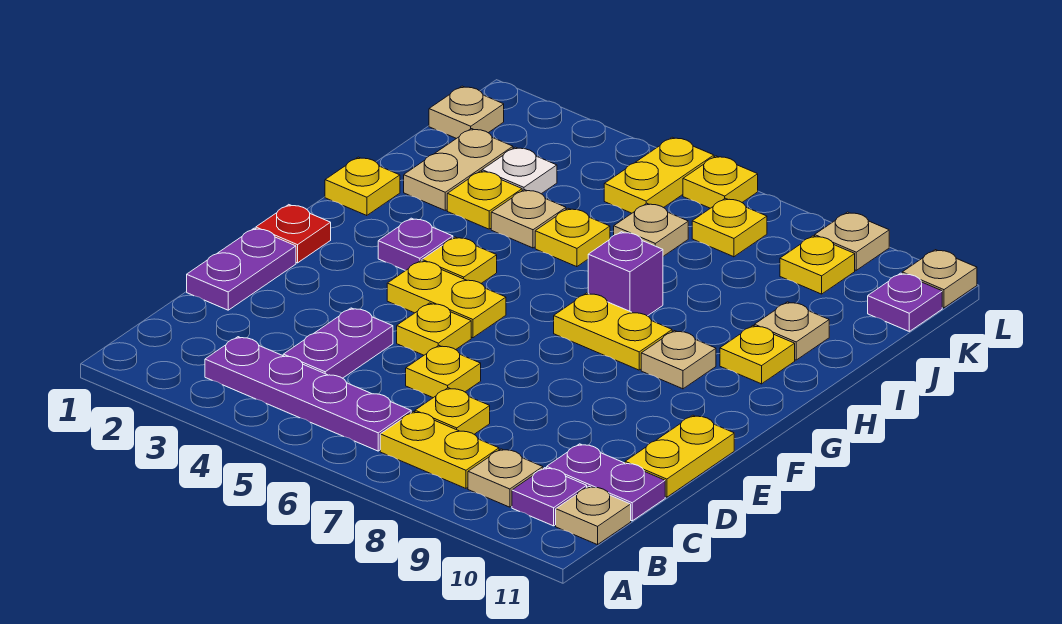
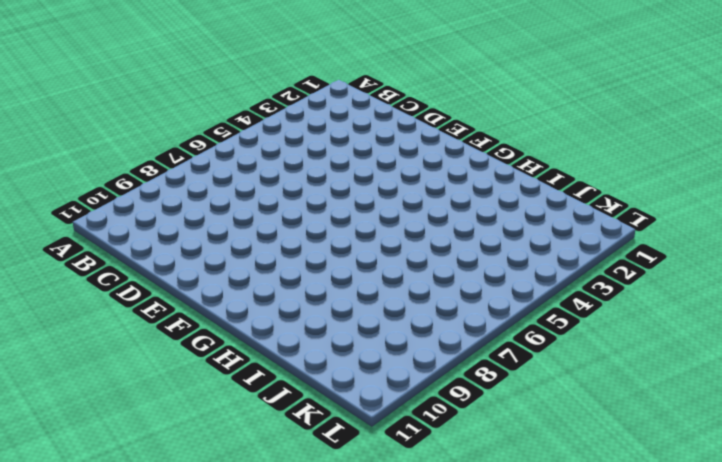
none -> purple 1x4 plate [205,337,411,451]
none -> yellow 1x2 plate [380,412,499,488]
none -> tan 1x1 plate [468,449,543,507]
none -> purple 1x1 plate [512,468,587,526]

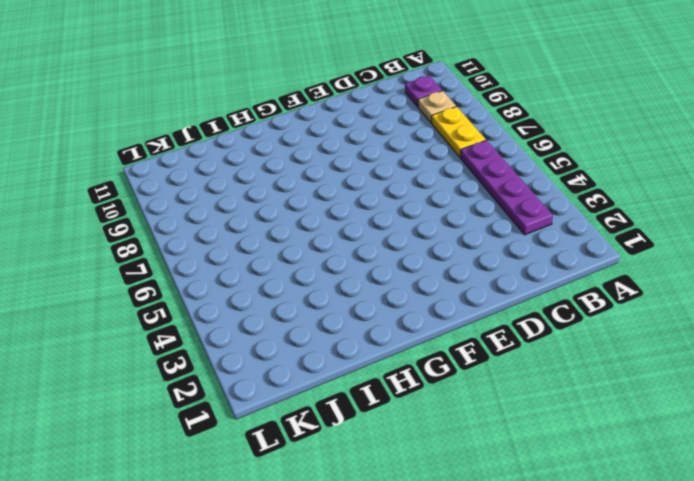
none -> tan 1x1 plate [556,486,631,545]
none -> purple 1x2 plate [283,308,393,378]
none -> yellow 1x1 plate [415,388,490,434]
none -> purple 1x2 plate [547,444,665,521]

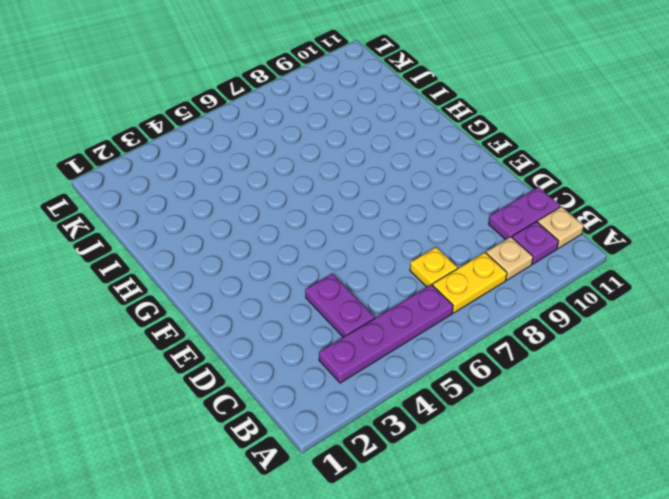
none -> purple 1x2 plate [187,228,296,310]
none -> yellow 1x1 plate [406,345,481,398]
none -> yellow 1x2 plate [625,415,734,497]
none -> yellow 1x1 plate [397,303,471,355]

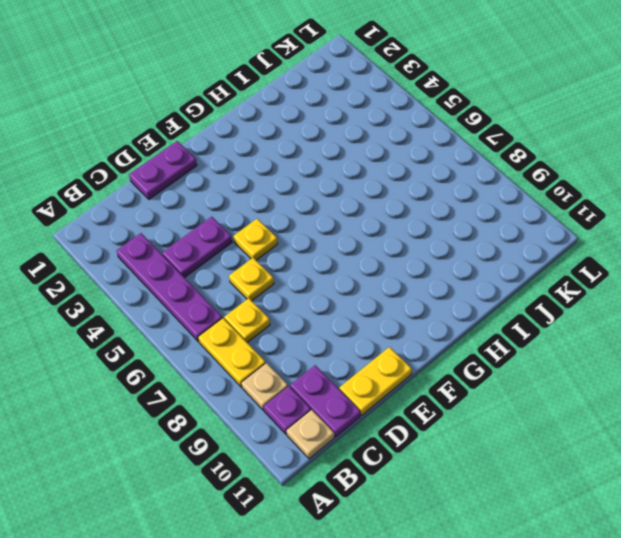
none -> red 1x1 plate [256,205,331,263]
none -> yellow 1x2 plate [387,261,506,338]
none -> purple 1x1 plate [378,218,453,271]
none -> yellow 1x1 plate [422,237,497,283]

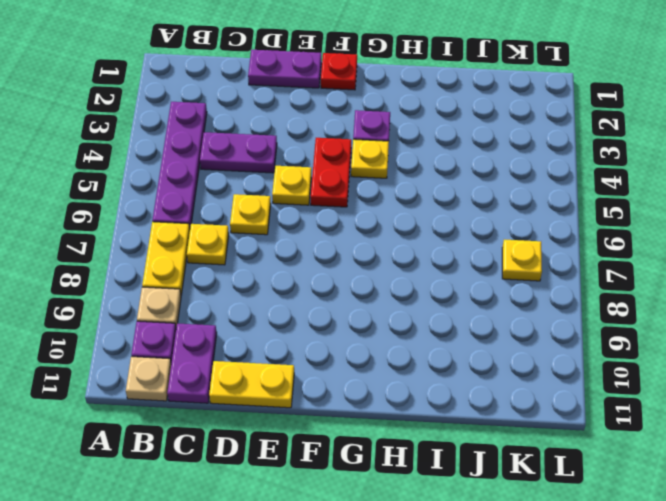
red 1x2 plate [311,138,351,207] -> yellow 1x2 plate [387,261,506,338]
none -> yellow 1x2 plate [554,293,672,370]
none -> tan 1x1 plate [641,331,716,389]
none -> yellow 1x1 plate [325,157,400,216]
none -> purple 1x1 brick [588,232,663,316]

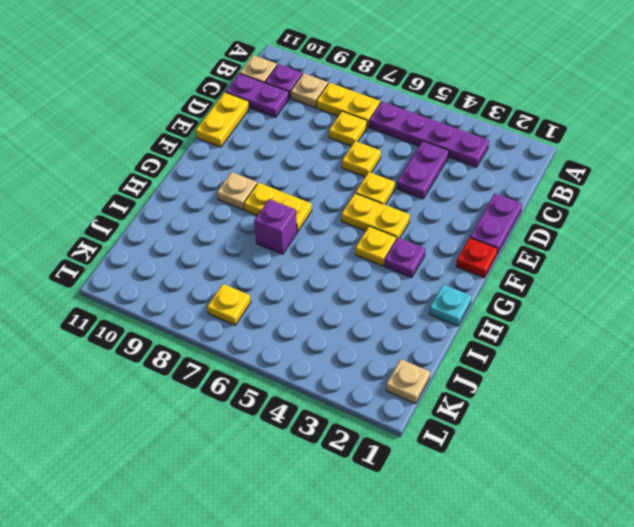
cyan 1x1 plate [429,284,472,326] -> yellow 1x1 plate [325,157,400,216]
none -> yellow 1x1 plate [720,326,795,384]
none -> tan 1x2 plate [404,129,513,210]
none -> yellow 1x1 plate [447,171,522,229]
none -> tan 1x1 plate [491,190,566,248]

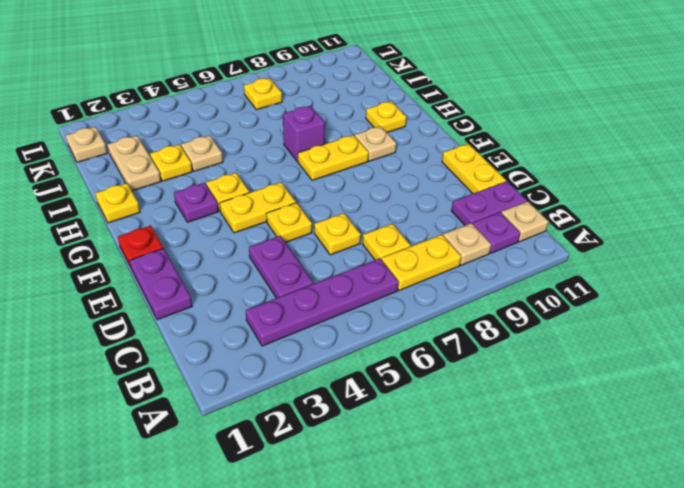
none -> yellow 1x1 plate [535,208,610,267]
none -> tan 1x1 plate [754,302,829,360]
none -> white 1x1 plate [482,147,557,194]
none -> tan 1x1 plate [614,203,688,256]

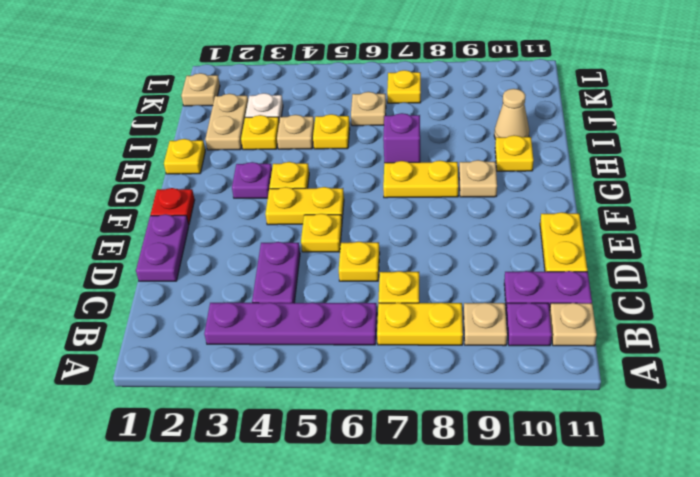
tan 1x1 cone [494,89,529,139] -> tan 1x1 plate [754,302,829,360]
none -> yellow 1x2 plate [604,137,714,213]
none -> yellow 1x1 plate [780,236,855,294]
none -> purple 1x1 plate [868,273,942,331]
none -> yellow 1x1 plate [683,156,758,208]

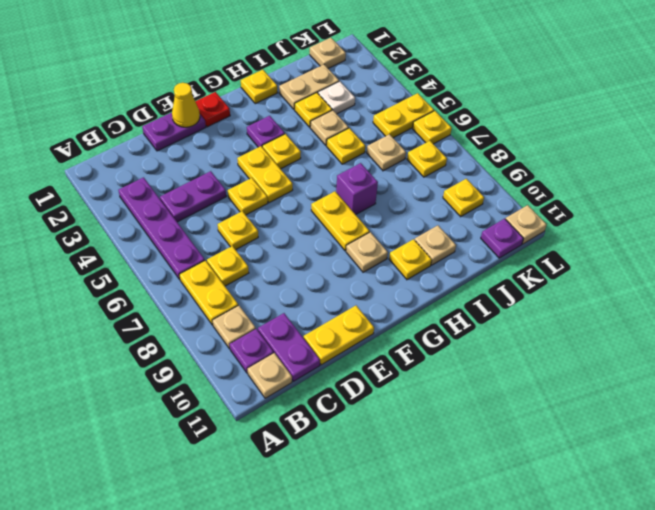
yellow 1x1 cone [172,83,200,127] -> none
none -> tan 1x1 plate [815,212,889,270]

